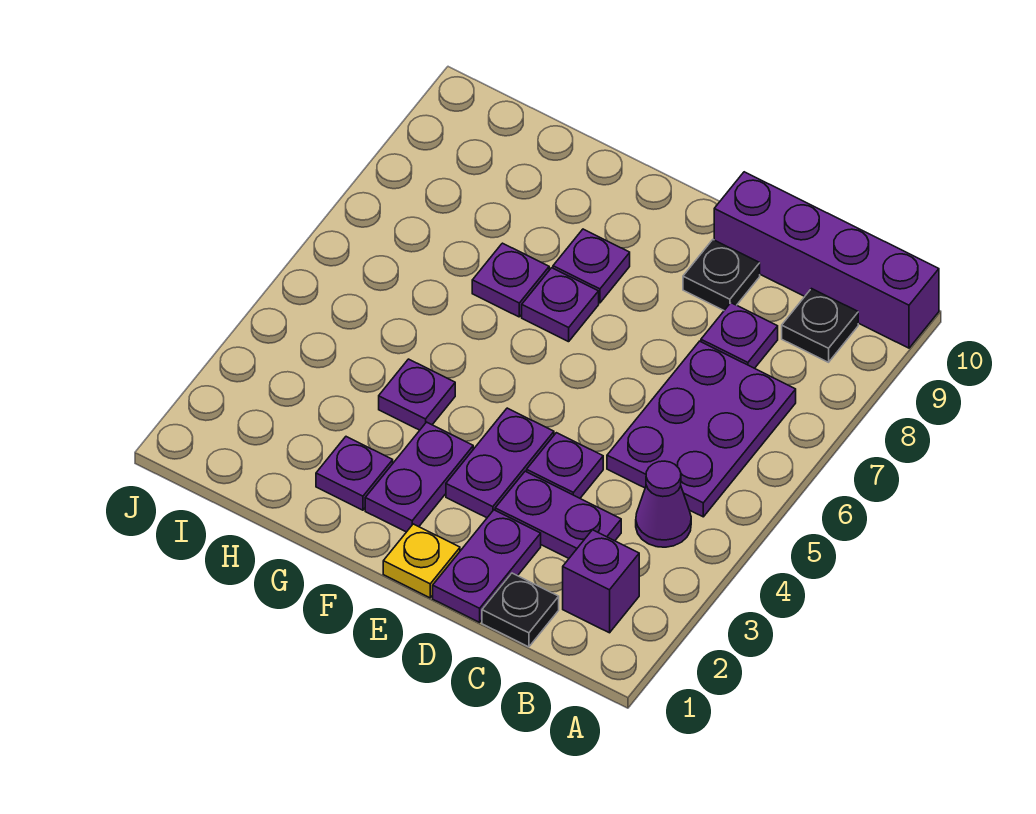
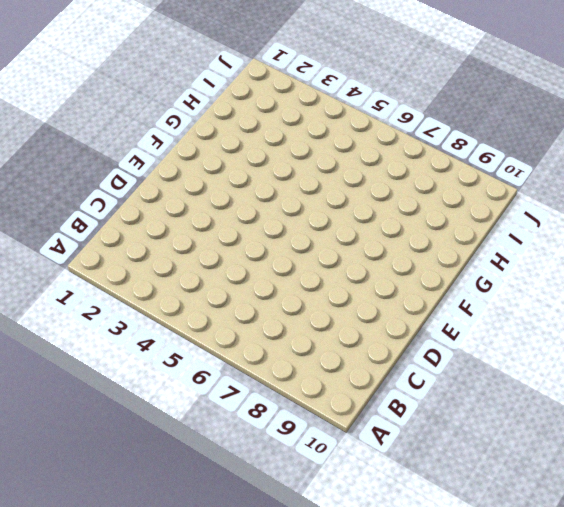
none -> purple 1x4 brick [714,172,939,348]
none -> purple 1x1 brick [563,530,639,633]
none -> purple 1x1 cone [636,461,691,547]

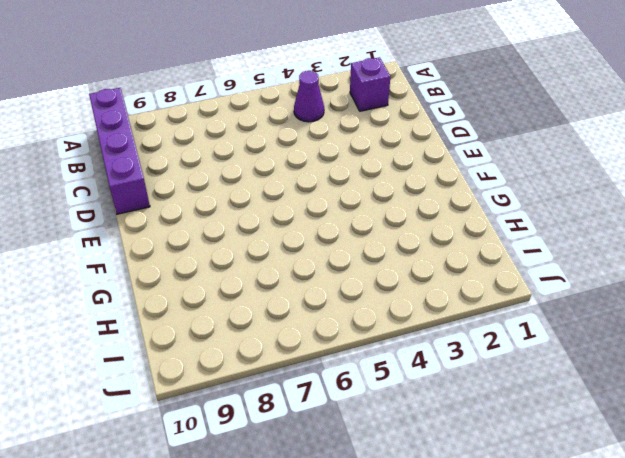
none -> purple 2x3 plate [607,341,796,517]
none -> black 1x1 plate [782,289,858,362]
none -> black 1x1 plate [482,573,559,647]

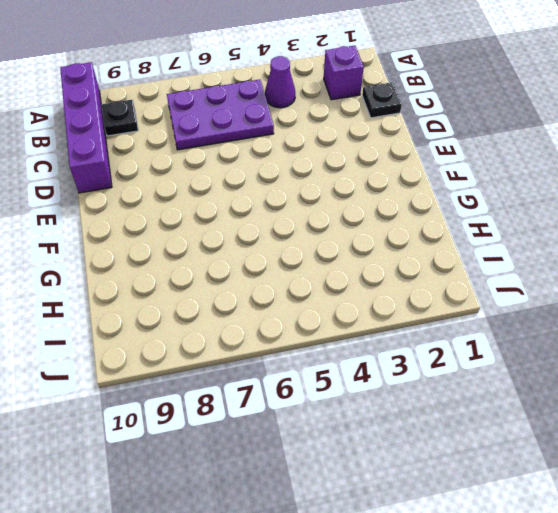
none -> purple 1x2 plate [495,471,621,558]
none -> purple 1x1 plate [701,303,778,368]
none -> purple 1x2 plate [433,510,541,622]

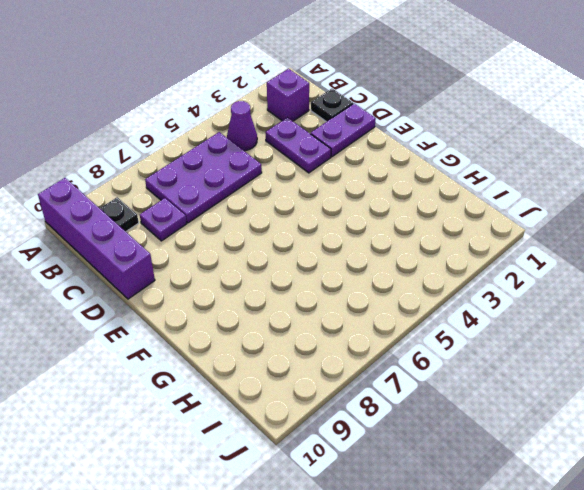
none -> purple 1x1 plate [527,433,603,498]
none -> black 1x1 plate [683,240,760,310]
none -> yellow 1x1 plate [383,524,460,598]

